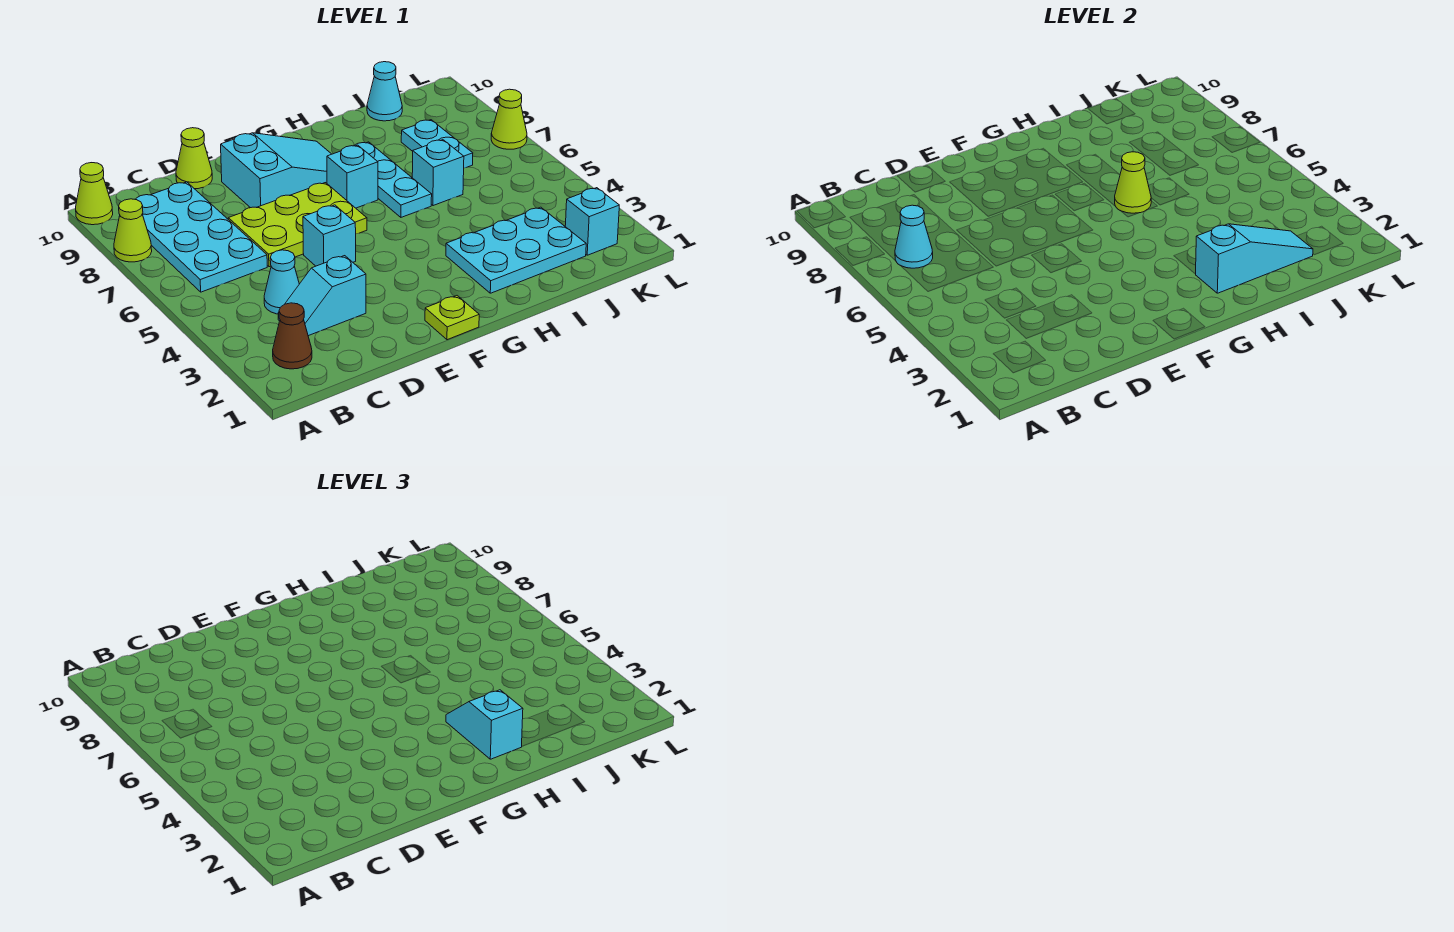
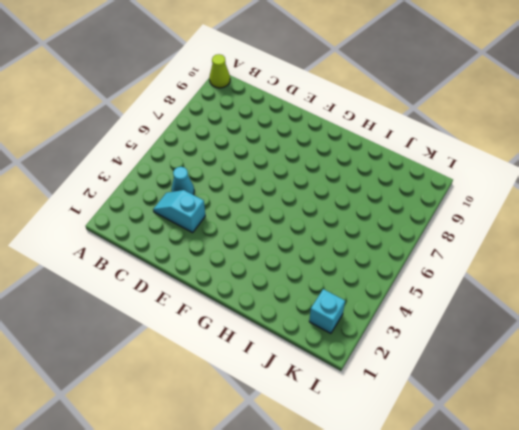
none -> lime 1x1 cone [114,199,152,262]
none -> brown 1x1 cone [273,303,312,369]
none -> cyan 2x4 plate [136,182,267,292]

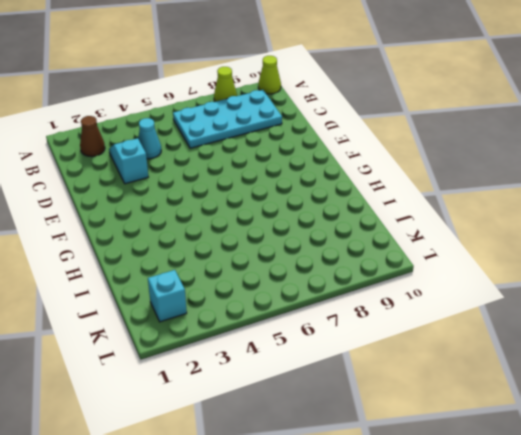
none -> lime 2x3 plate [228,183,367,267]
none -> lime 1x1 cone [176,128,212,189]
none -> cyan 1x1 brick [303,205,356,266]

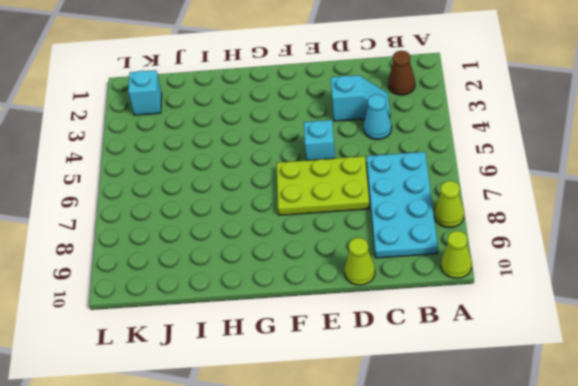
none -> cyan 2x3 slope [221,133,331,208]
none -> lime 1x1 plate [425,296,479,340]
none -> cyan 1x1 brick [327,145,378,208]

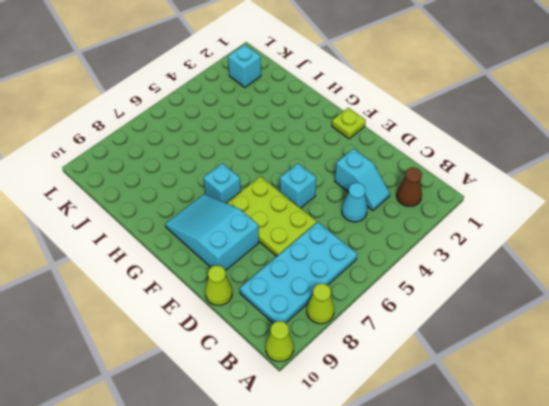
none -> cyan 2x3 plate [446,207,586,293]
none -> cyan 1x3 plate [354,142,432,217]
none -> cyan 1x1 brick [412,140,464,206]

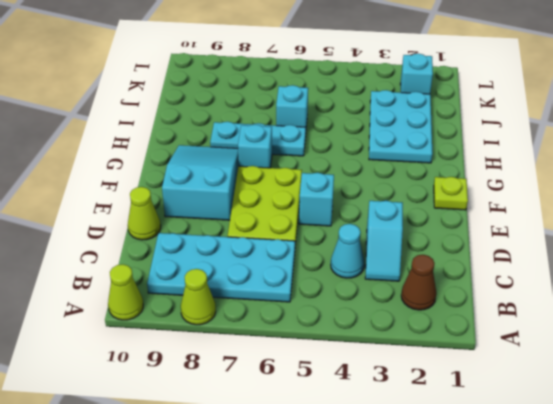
none -> cyan 1x2 plate [401,120,473,168]
none -> cyan 1x1 cone [367,62,402,121]
none -> lime 1x1 cone [491,89,527,149]

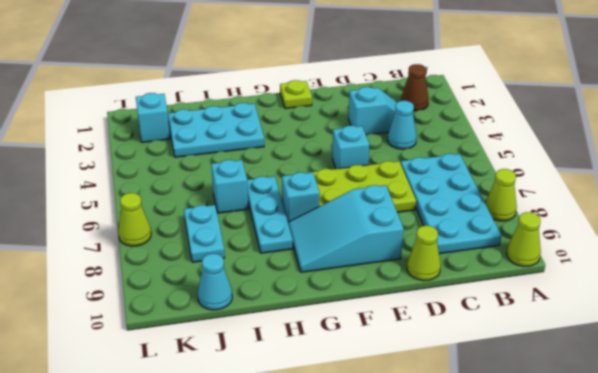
none -> cyan 1x1 cone [895,205,933,268]
none -> cyan 1x3 slope [1196,224,1313,293]
none -> lime 1x1 cone [1115,152,1151,213]

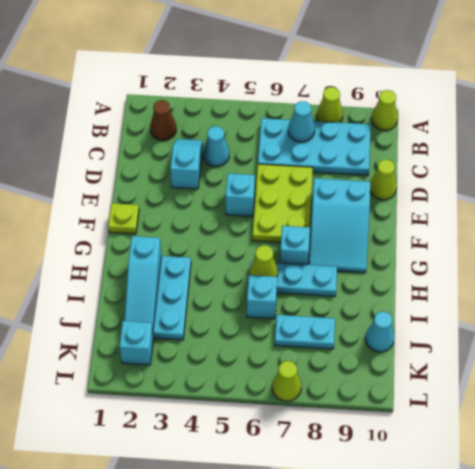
none -> cyan 1x2 slope [446,690,523,759]

